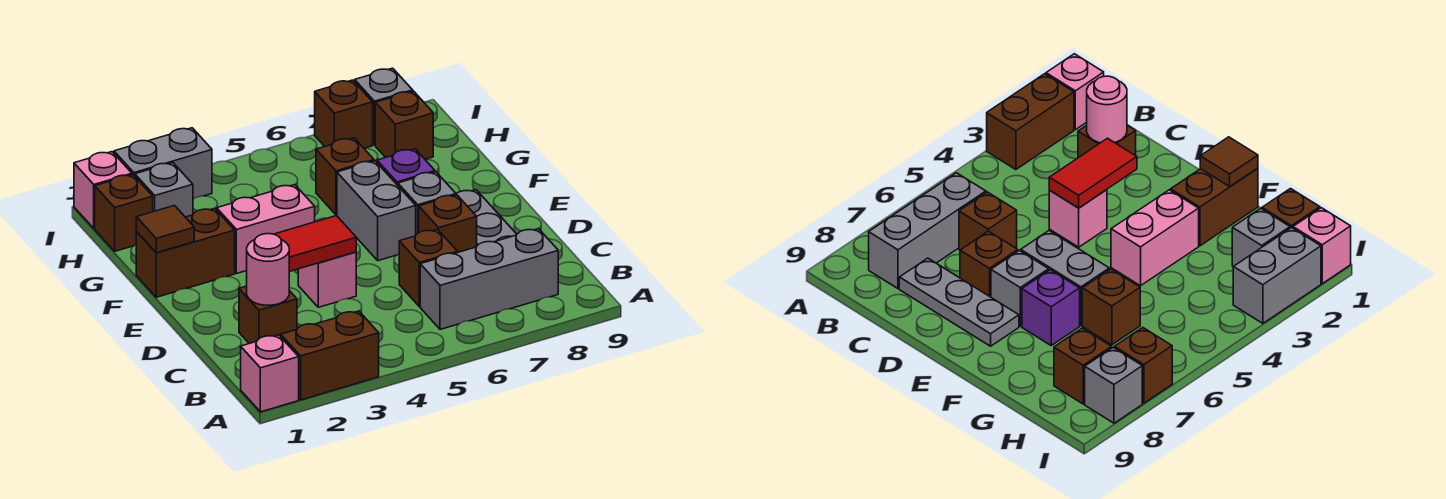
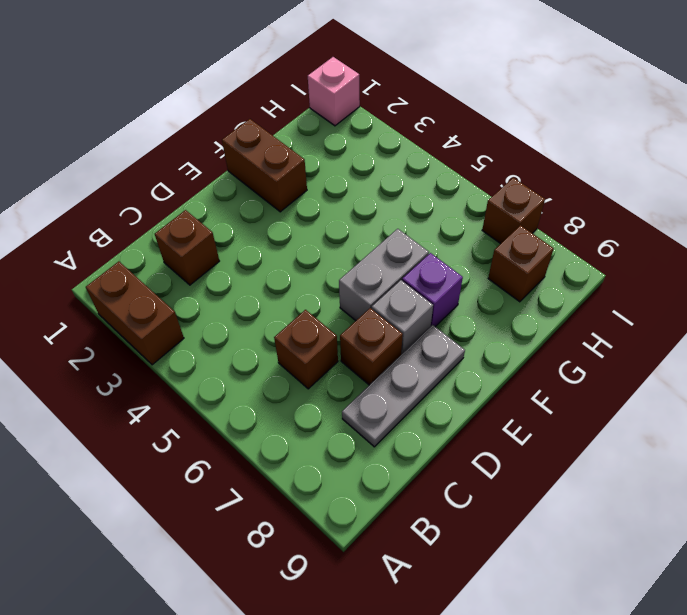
none -> pink 1x1 brick [241,335,299,412]
none -> grey 1x3 brick [420,229,558,329]
none -> pink 1x1 brick [298,252,356,307]

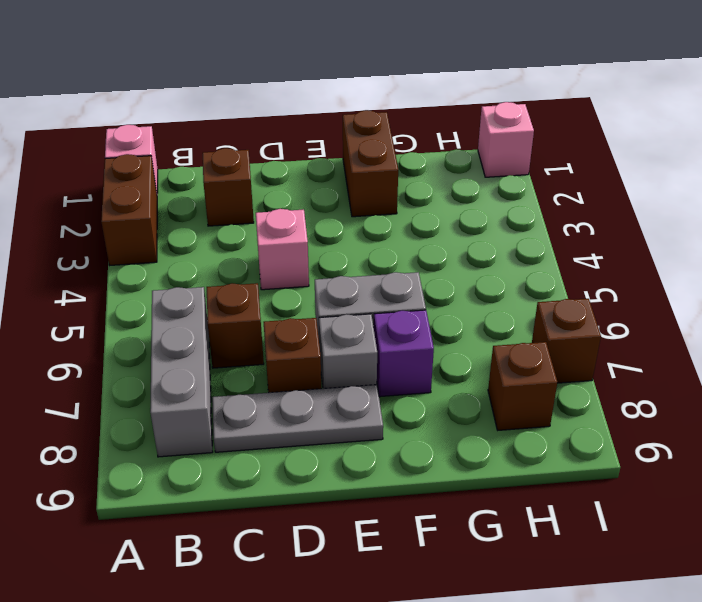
none -> pink 1x2 brick [217,185,315,274]
none -> brown 1x1 brick [316,138,374,215]
none -> brown 1x1 brick [95,175,153,251]

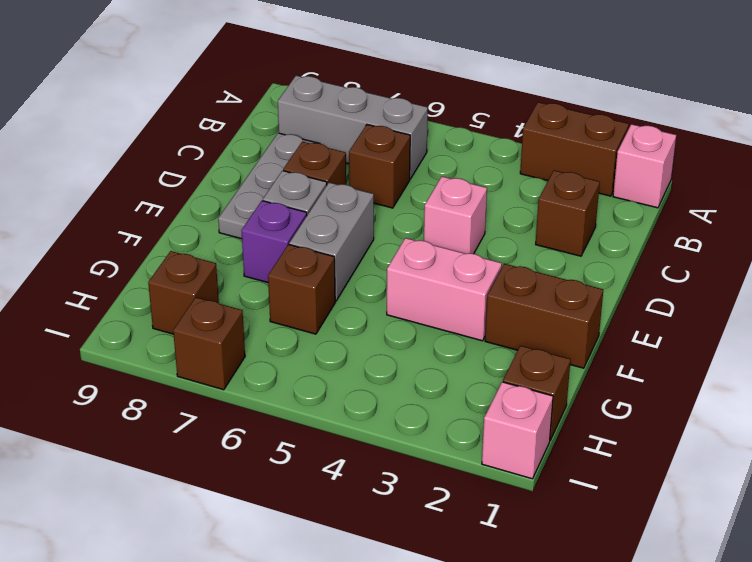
none -> grey 1x1 brick [135,163,193,217]
none -> grey 1x2 brick [114,128,212,199]
none -> grey 1x1 brick [355,68,413,145]

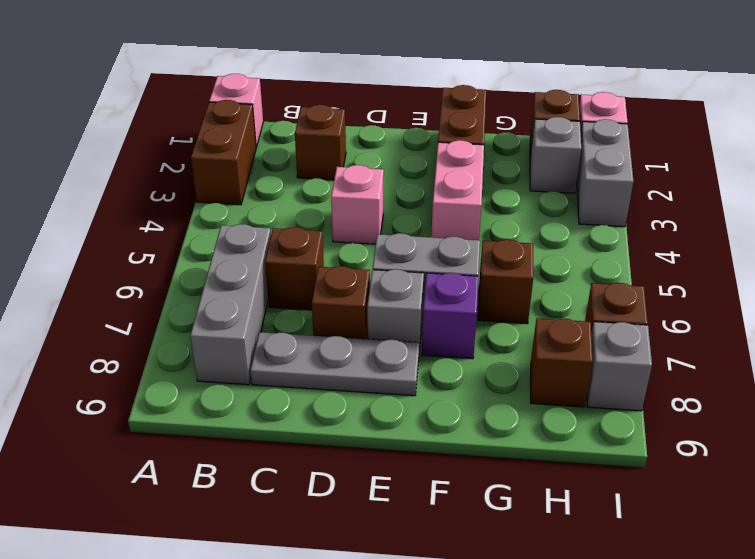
none -> pink 1x1 round brick [247,234,289,305]
none -> red 1x2 tile [274,216,356,272]
none -> brown 1x1 tile [136,206,194,253]

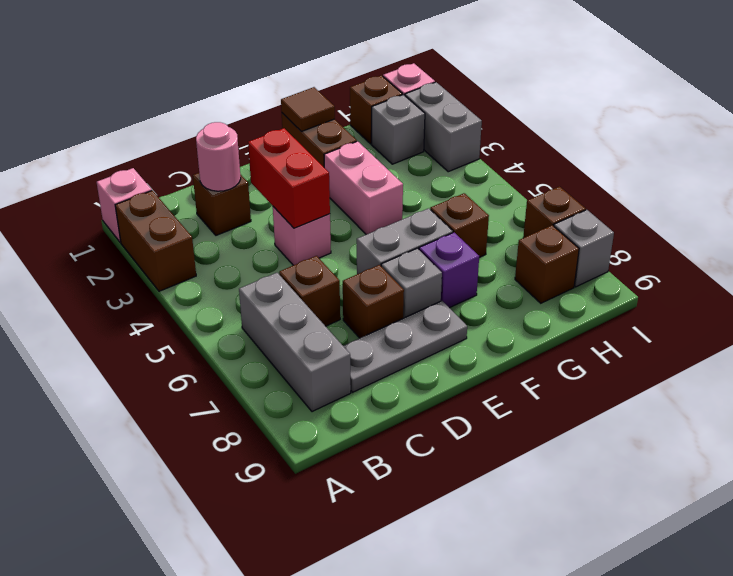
red 1x2 brick [248,128,330,228] -> red 1x2 tile [274,216,356,272]

